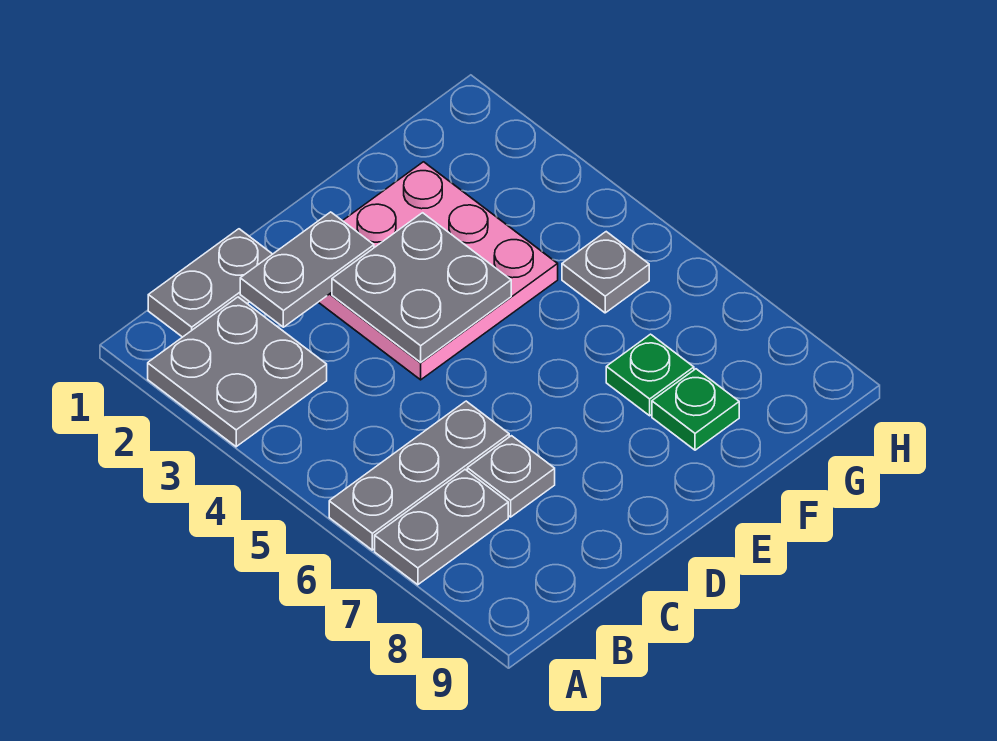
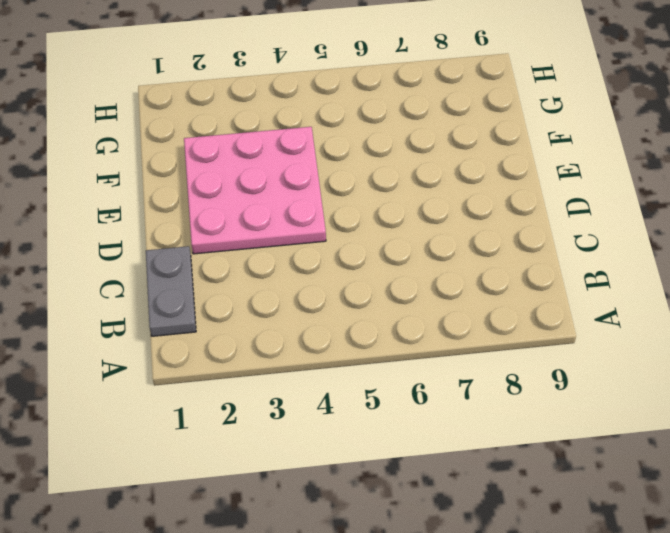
none -> grey 2x2 plate [148,297,327,447]
none -> grey 1x3 plate [329,401,509,550]

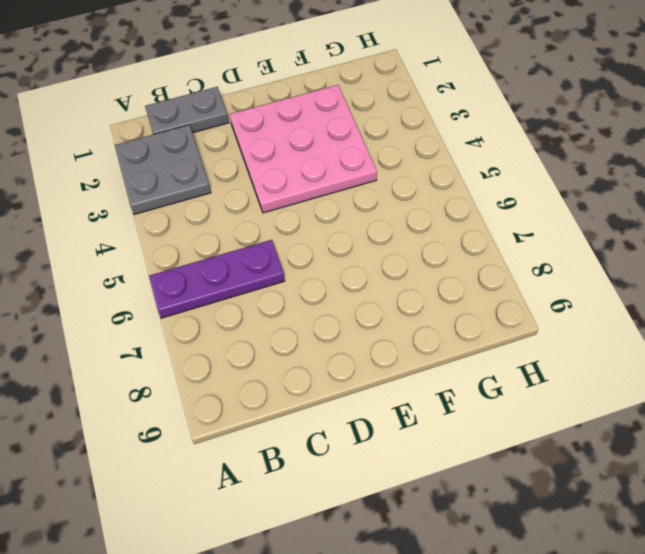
purple 1x3 plate [149,240,285,318] -> grey 1x3 plate [329,401,509,550]
none -> grey 1x2 plate [375,470,508,585]
none -> grey 1x1 plate [467,436,555,517]

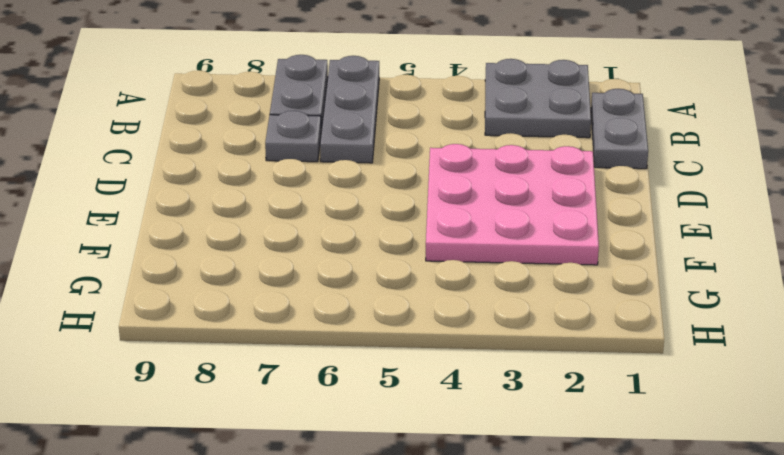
none -> green 1x1 plate [606,334,694,416]
none -> green 1x1 plate [652,369,739,450]

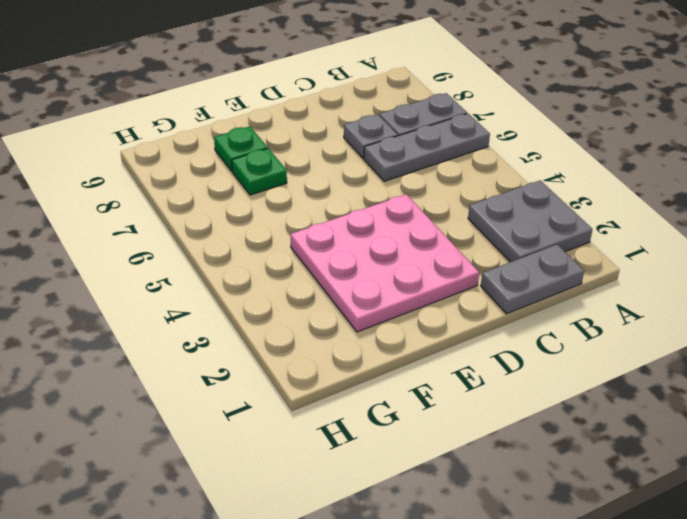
none -> grey 1x1 plate [562,232,649,313]
none -> grey 1x2 plate [240,212,374,327]

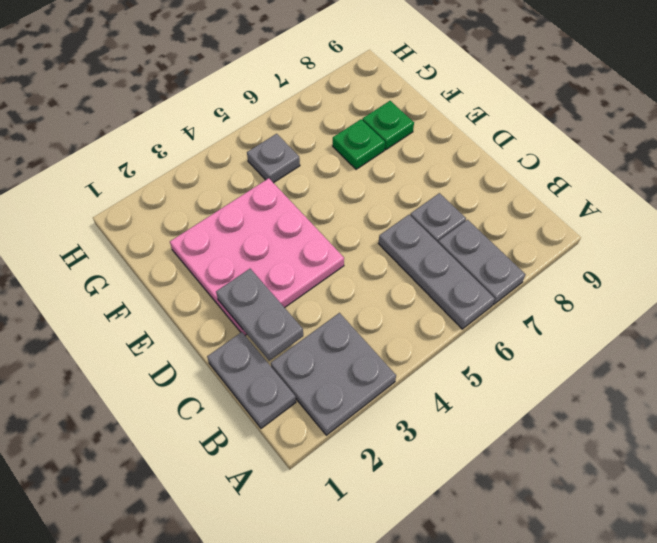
none -> grey 2x2 plate [332,213,511,363]

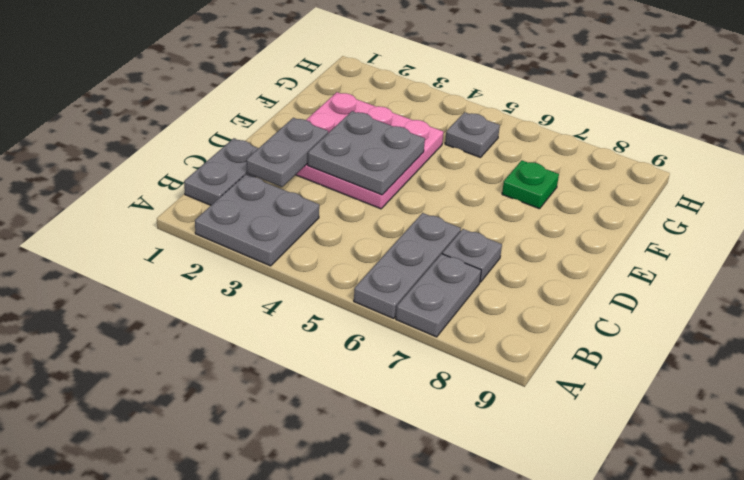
none -> green 1x1 plate [652,369,739,450]

